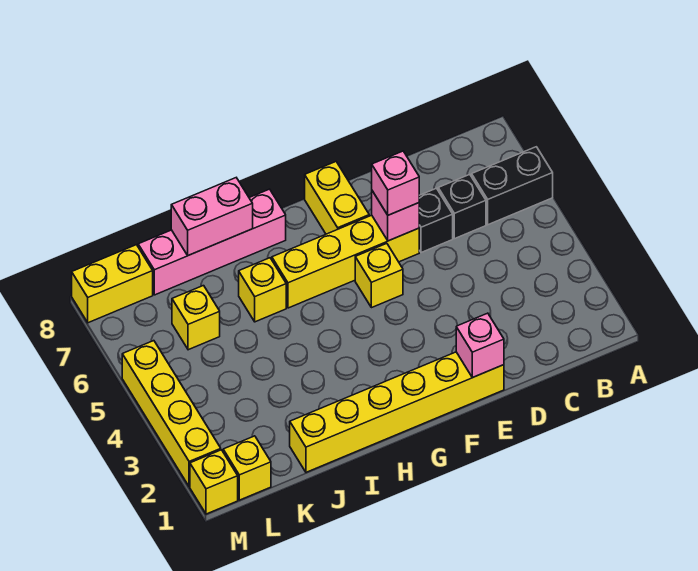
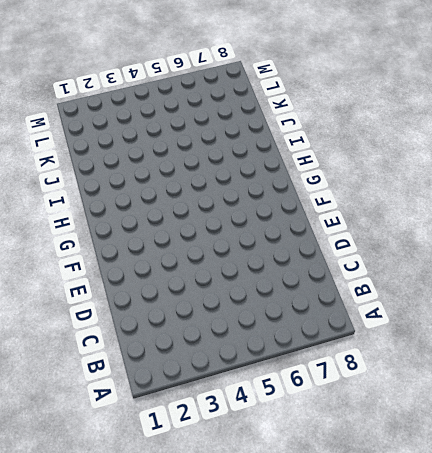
none -> black 1x2 brick [472,147,553,225]
none -> black 1x1 brick [438,174,486,239]
none -> black 1x1 brick [419,188,453,253]

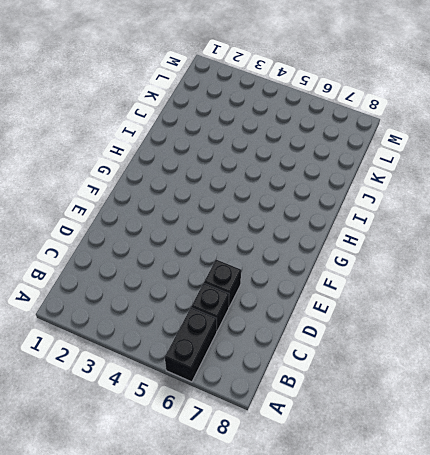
none -> yellow 1x6 brick [290,352,504,472]
none -> yellow 1x4 brick [272,215,419,308]
none -> yellow 1x1 brick [355,243,403,308]

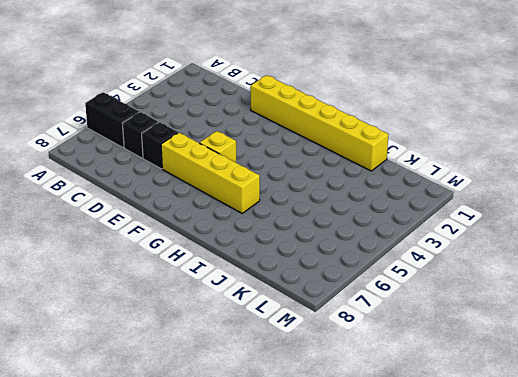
none -> yellow 1x2 brick [305,162,369,234]
none -> pink 1x4 brick [138,189,286,295]
none -> yellow 1x1 brick [239,258,286,322]

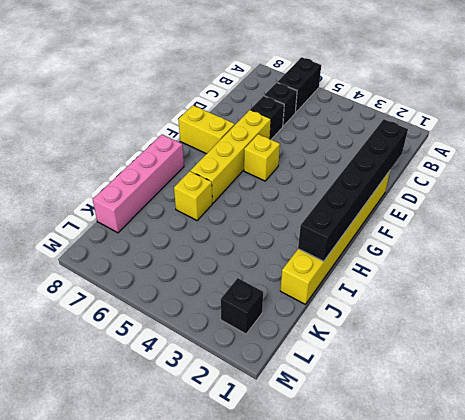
black 1x6 brick [298,119,408,261] -> pink 1x1 brick [456,313,504,377]
black 1x1 brick [221,278,263,334] -> none
none -> yellow 1x1 brick [172,286,220,350]
none -> yellow 1x1 brick [223,436,271,500]
none -> yellow 1x2 brick [72,245,153,323]

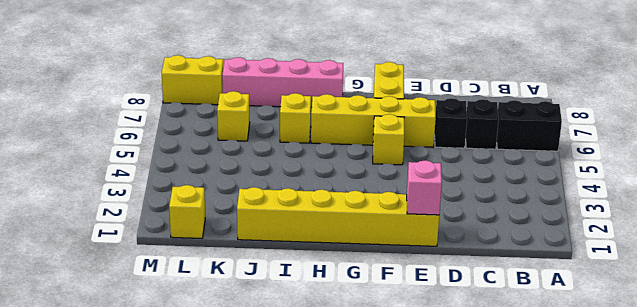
none -> yellow 1x1 brick [190,450,238,514]
none -> yellow 1x4 brick [122,341,221,487]
none -> pink 1x1 brick [372,191,419,241]

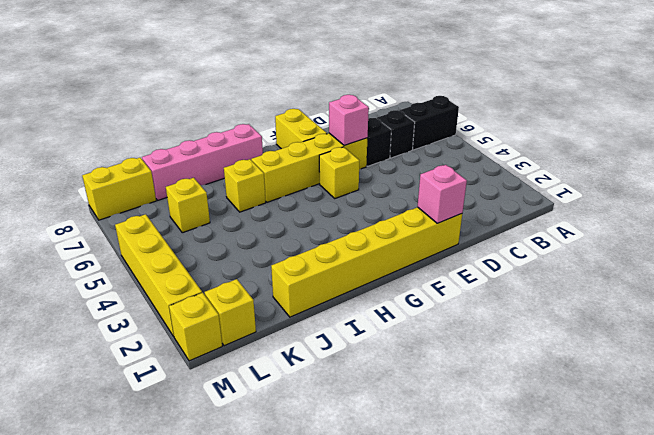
none -> pink 1x2 brick [171,178,253,255]
none -> pink 1x1 brick [372,151,419,215]

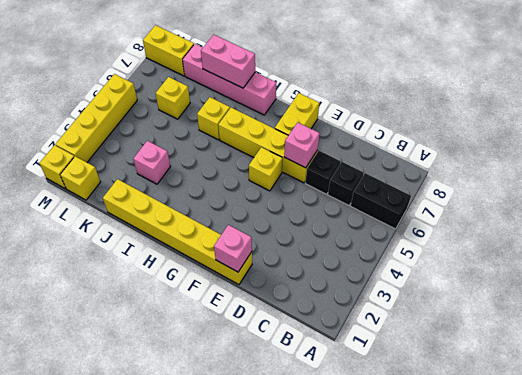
pink 1x1 brick [133,141,170,184] -> pink 1x1 brick moved to [372,151,419,215]

